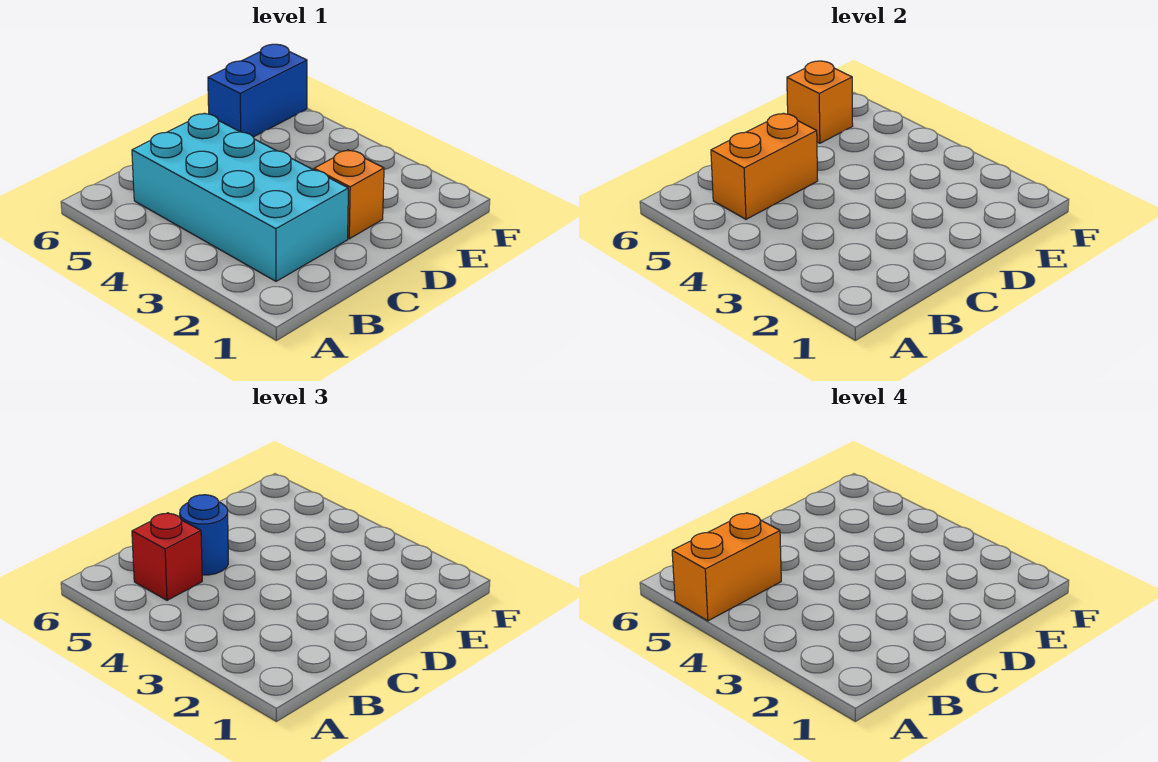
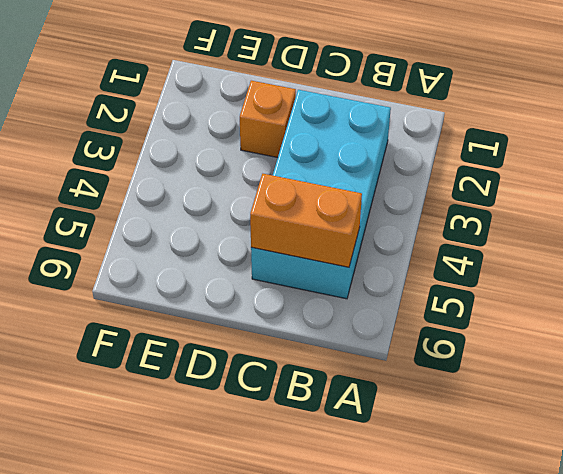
none -> blue 1x2 brick [208,44,307,137]
none -> orange 1x1 brick [787,61,853,143]

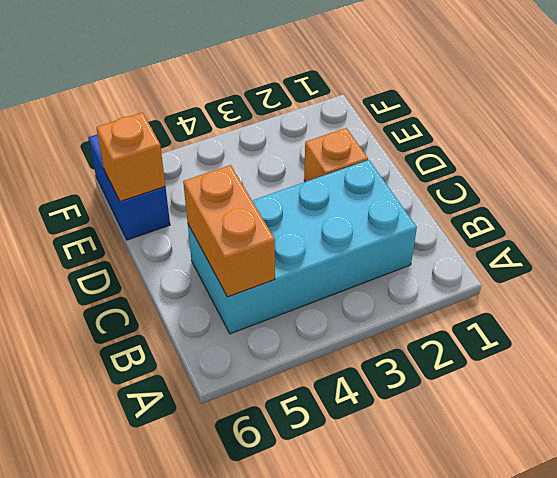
none -> red 1x1 brick [132,513,202,600]
none -> blue 1x1 round brick [180,495,228,575]

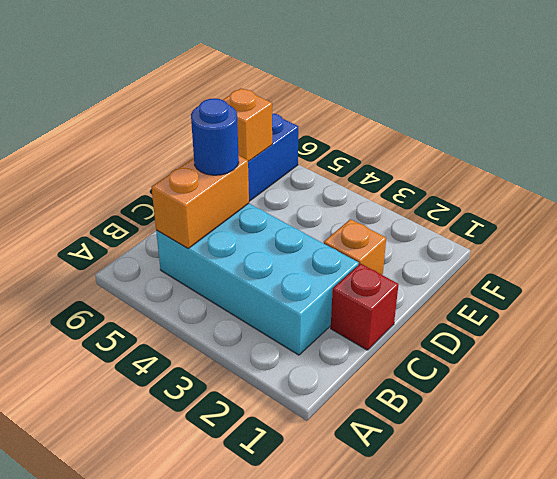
red 1x1 brick [331,264,399,350] -> red 1x1 brick moved to [132,513,202,600]
none -> orange 1x2 brick [672,513,781,621]

